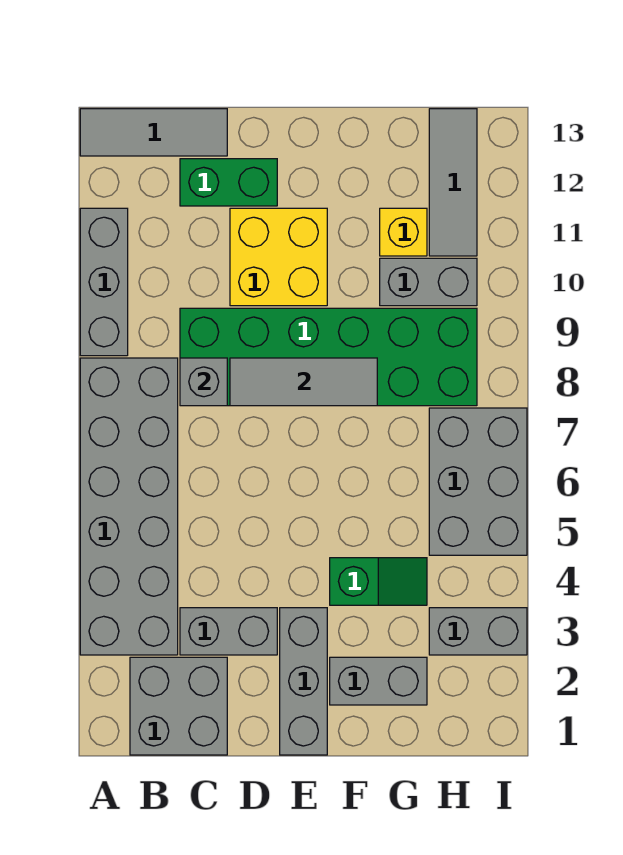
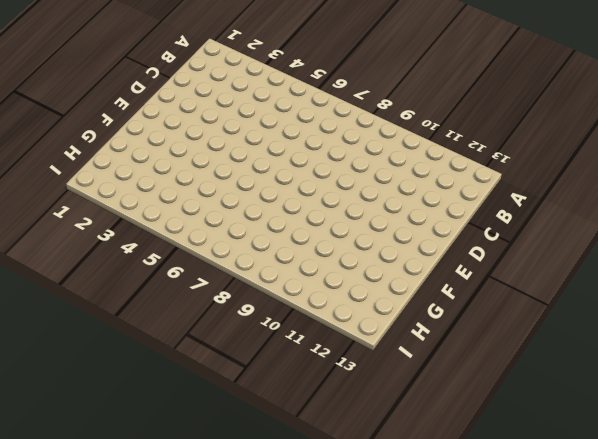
none -> grey 2x6 brick [80,358,178,655]
none -> grey 1x3 brick [80,208,128,356]
none -> grey 1x3 tile [80,109,227,156]

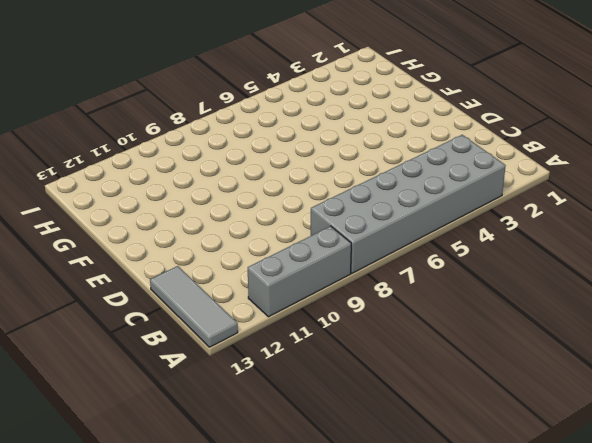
none -> grey 2x2 brick [130,657,227,755]
none -> grey 1x2 brick [180,608,277,655]
none -> green 2x6 brick [180,308,477,406]

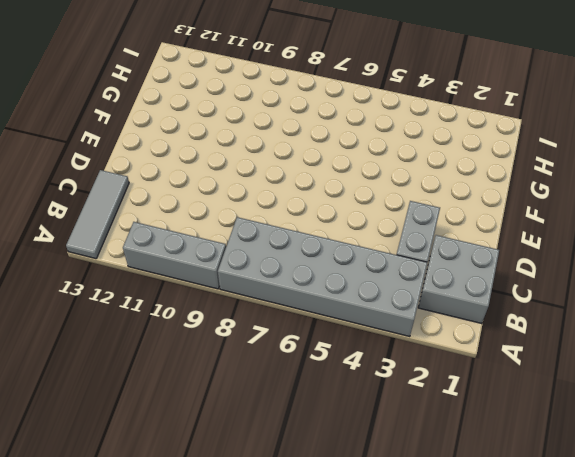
none -> green 2x6 brick [180,308,477,406]
none -> green 1x2 brick [180,159,277,206]
none -> yellow 2x2 brick [230,208,327,306]

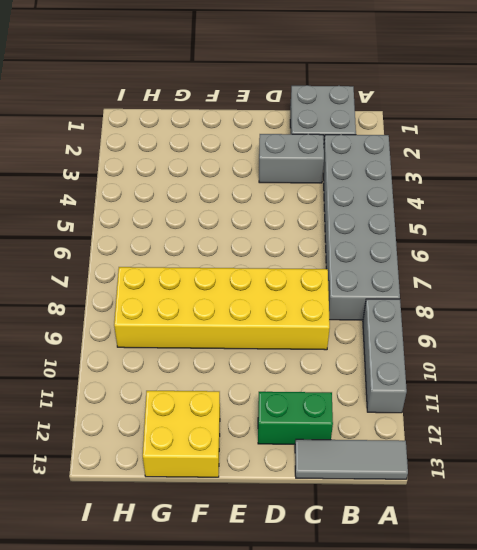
yellow 2x6 brick [114,267,330,350] -> green 2x6 brick [180,308,477,406]
yellow 2x2 brick [143,391,220,477] -> yellow 2x2 brick moved to [230,208,327,306]
none -> grey 1x3 brick [280,608,327,755]
none -> grey 1x2 brick [330,657,427,705]
none -> green 1x2 slope [330,558,427,605]

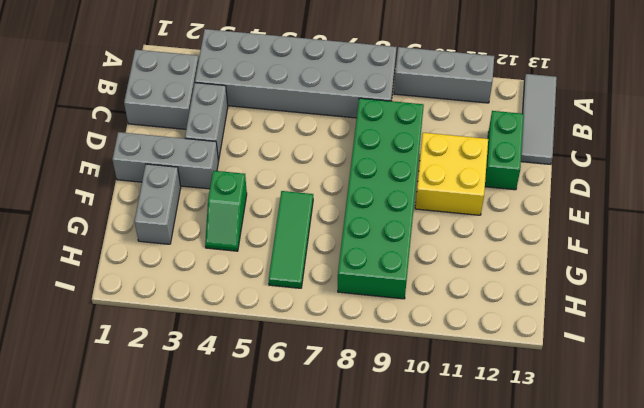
green 1x3 tile [269,191,313,288] -> grey 2x3 brick [429,408,527,555]
none -> grey 1x2 brick [380,258,477,306]
none -> yellow 1x1 brick [380,208,427,256]
none -> grey 1x2 brick [429,608,527,655]

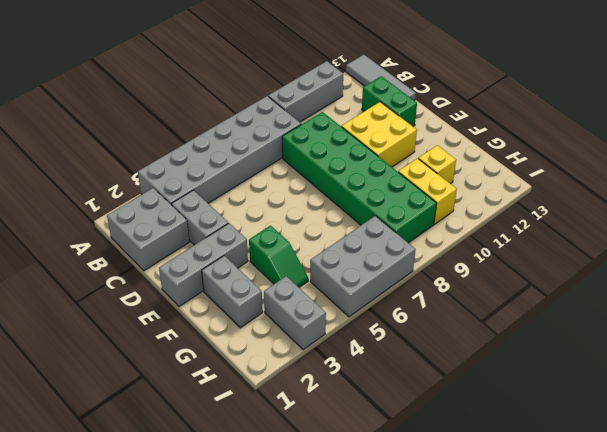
yellow 1x2 brick [398,158,457,224] -> grey 1x2 brick [380,258,477,306]
none -> grey 1x3 tile [429,109,477,256]
none -> grey 1x1 brick [180,358,227,406]
none -> grey 1x3 tile [230,358,377,406]

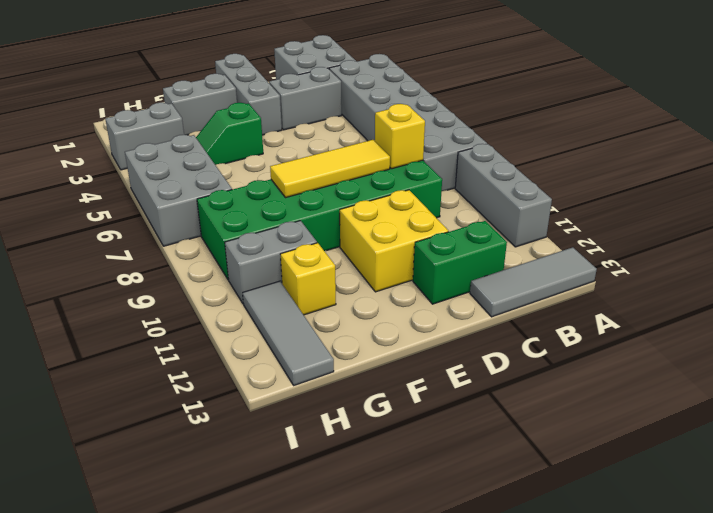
yellow 1x1 brick [375,104,425,169] -> grey 1x1 brick [180,358,227,406]
yellow 1x3 tile [270,140,390,198] -> grey 1x3 tile [230,358,377,406]

